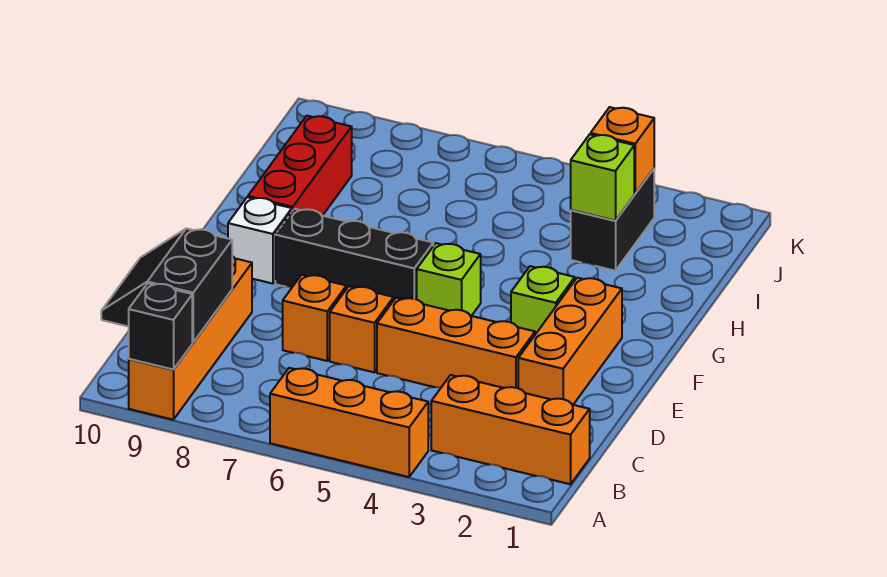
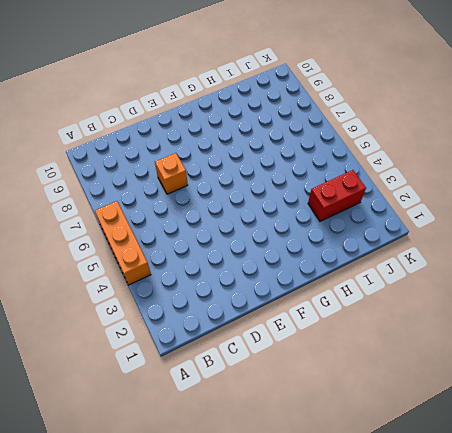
red 1x2 brick [308,170,366,221] -> black 1x2 brick [571,169,654,271]
none -> orange 1x4 brick [129,256,252,420]
none -> orange 1x3 brick [431,375,590,484]
none -> orange 1x3 brick [518,278,622,405]

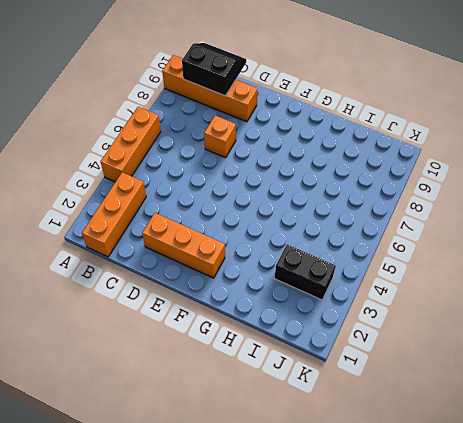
none -> orange 1x3 brick [377,298,535,388]
none -> orange 1x1 brick [330,286,394,372]
none -> lime 1x1 brick [511,266,575,334]

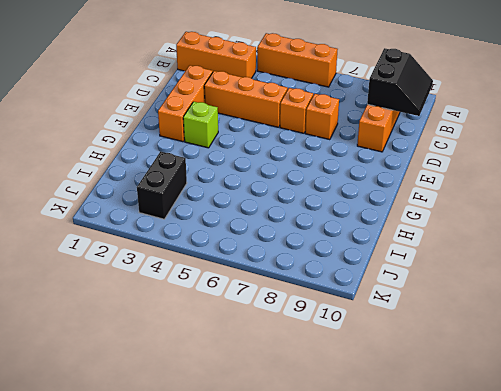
none -> lime 1x1 brick [417,243,481,316]
none -> black 1x3 brick [275,209,433,299]
none -> white 1x1 brick [228,197,292,284]

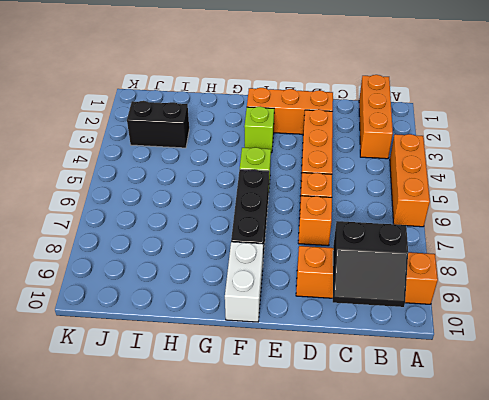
white 1x2 brick [225,242,263,322] -> white 1x1 brick [228,197,292,284]
none -> red 1x3 brick [248,116,352,216]
none -> black 1x1 brick [129,283,192,370]
none -> lime 1x1 brick [571,134,634,221]

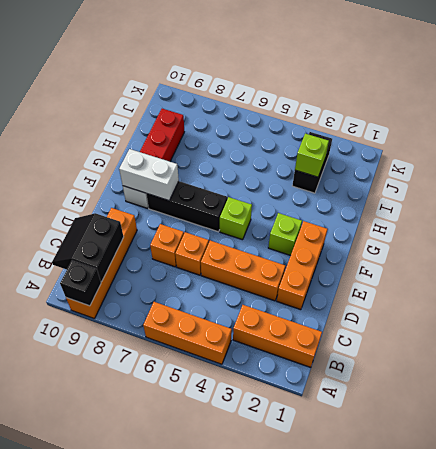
white 1x2 brick [119,149,179,201] -> none
none -> orange 1x1 brick [591,107,654,193]

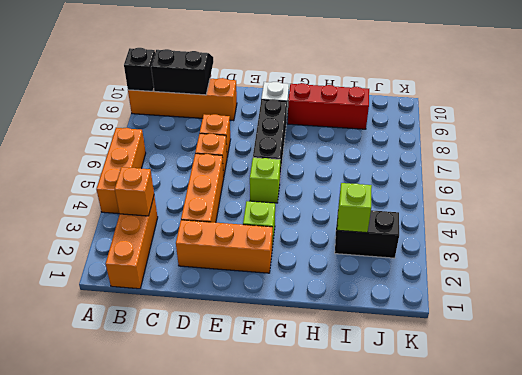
orange 1x1 brick [115,167,154,216] -> orange 1x1 brick moved to [591,107,654,193]

